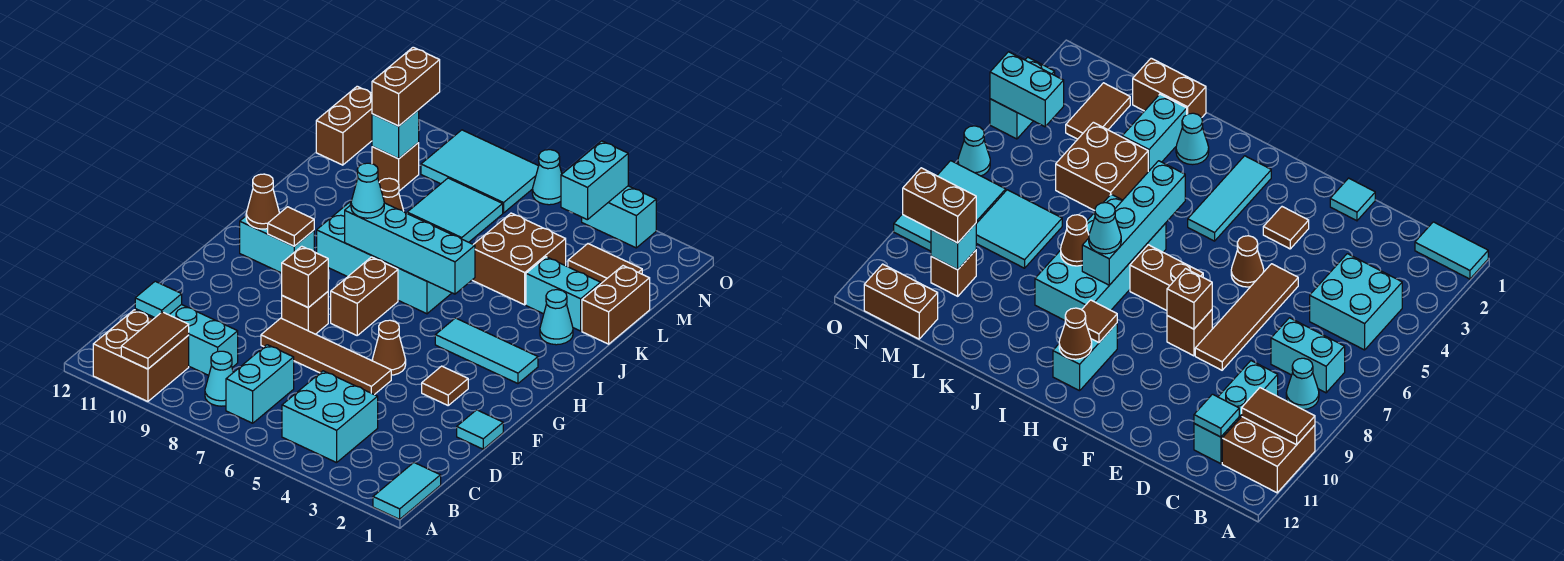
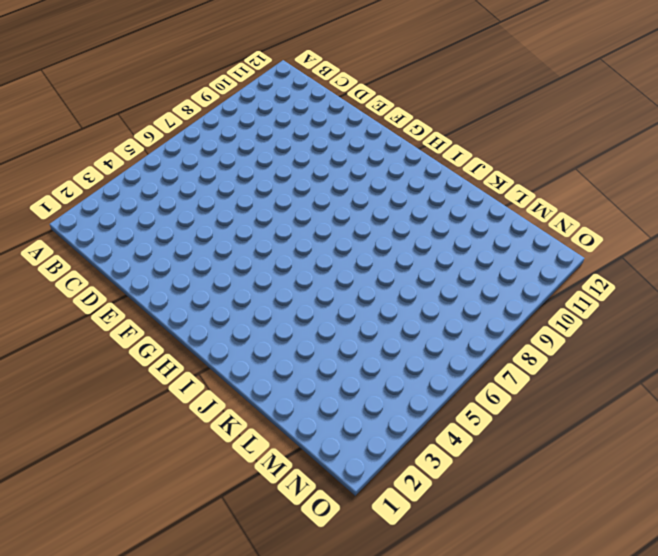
none -> cyan 1x2 tile [373,463,441,519]
none -> brown 2x2 brick [93,310,189,401]
none -> cyan 2x2 brick [282,371,378,463]
none -> cyan 1x2 brick [226,345,294,423]

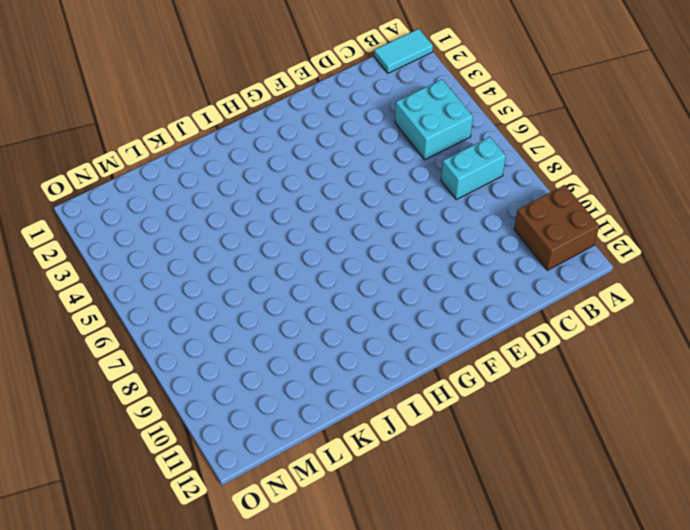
none -> cyan 1x1 cone [205,351,233,406]
none -> cyan 1x3 brick [135,304,238,375]
none -> cyan 1x1 tile [457,410,503,449]
none -> brown 1x4 tile [261,318,391,395]

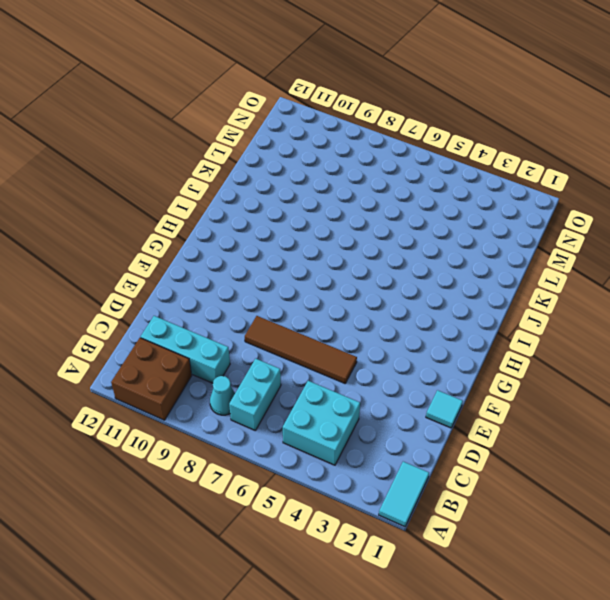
none -> brown 1x1 tile [422,366,468,405]
none -> brown 1x1 cone [372,320,406,375]
none -> brown 1x1 brick [282,292,328,334]
none -> brown 1x2 brick [331,257,398,335]

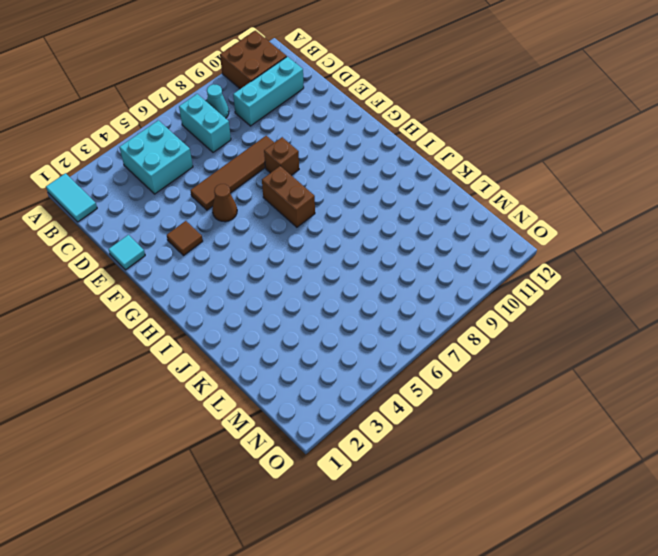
none -> cyan 1x3 tile [435,318,538,384]
none -> cyan 1x2 brick [240,216,314,273]
none -> cyan 2x4 brick [317,201,451,314]
none -> cyan 1x1 cone [540,290,573,345]

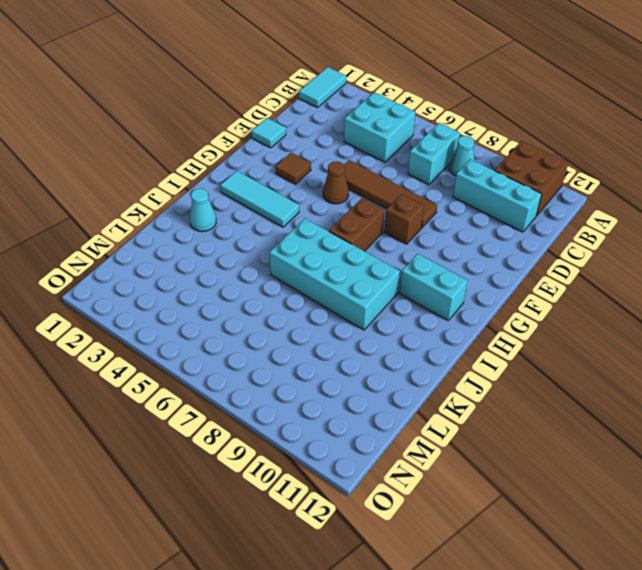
none -> brown 1x2 brick [582,266,650,344]
none -> cyan 1x2 brick [526,257,601,331]
none -> brown 2x2 brick [472,213,566,305]
none -> cyan 2x2 tile [407,178,503,242]

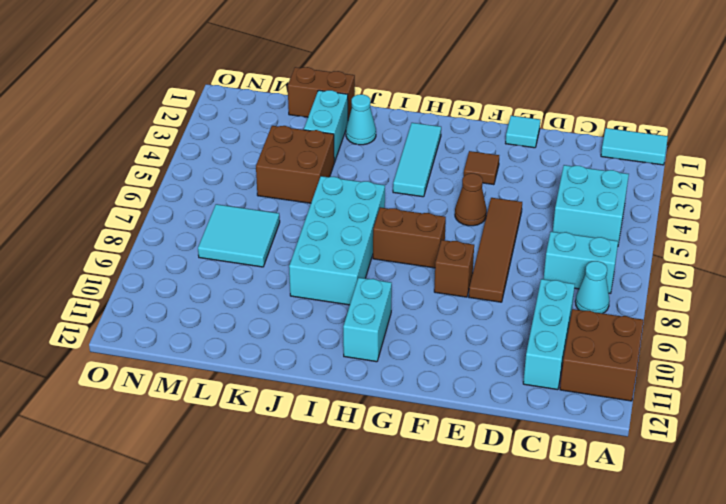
none -> brown 1x2 tile [568,244,642,283]
none -> brown 1x1 brick [372,143,419,191]
none -> brown 1x2 brick [316,86,372,165]
none -> cyan 2x3 tile [421,130,538,213]

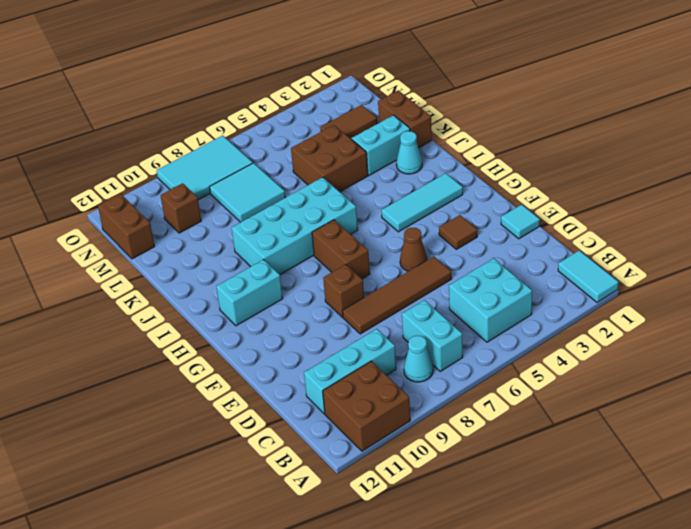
none -> cyan 1x2 brick [582,186,656,248]
none -> cyan 1x1 cone [532,150,562,205]
none -> brown 1x2 tile [121,312,189,369]
none -> cyan 1x1 tile [135,281,182,318]

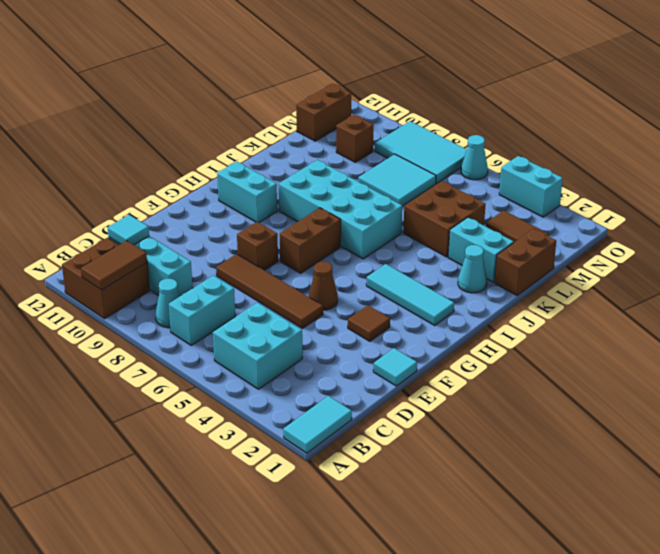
none -> brown 1x1 brick [282,246,328,308]
none -> brown 1x1 tile [268,207,314,246]
none -> brown 1x1 cone [246,174,279,229]
none -> cyan 1x4 brick [345,203,475,294]

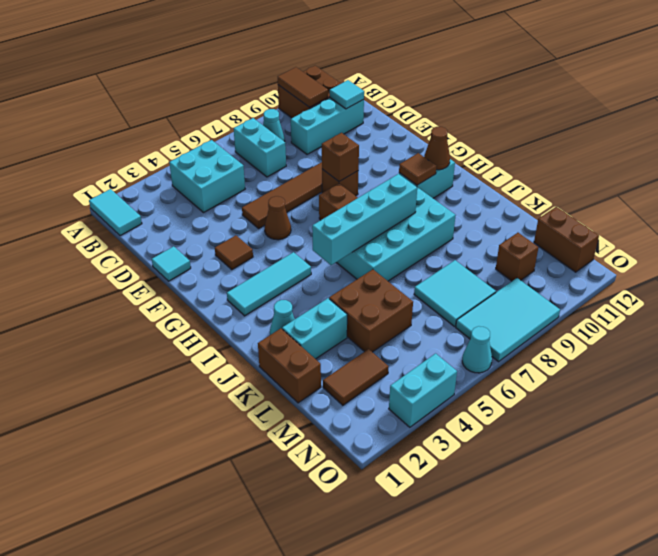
none -> brown 1x1 cone [379,178,403,211]
none -> cyan 1x1 brick [372,110,419,159]
none -> cyan 1x2 brick [561,141,628,220]
none -> cyan 1x1 cone [351,163,384,218]

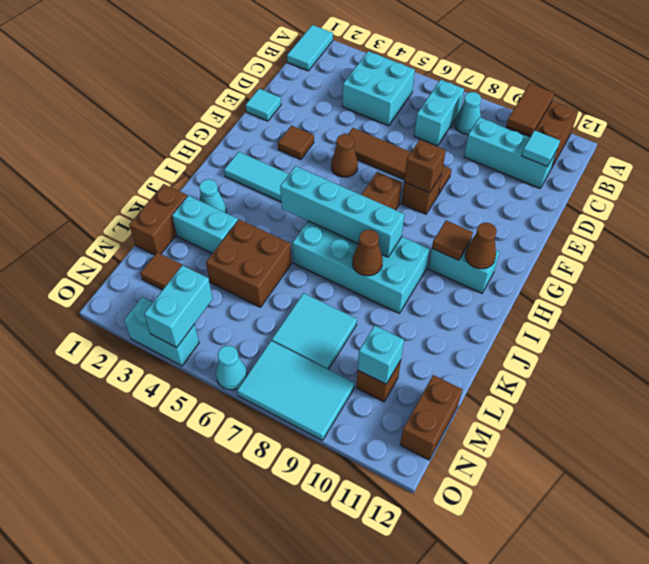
none -> cyan 1x1 cone [351,163,384,218]
none -> brown 1x2 brick [372,47,440,126]

